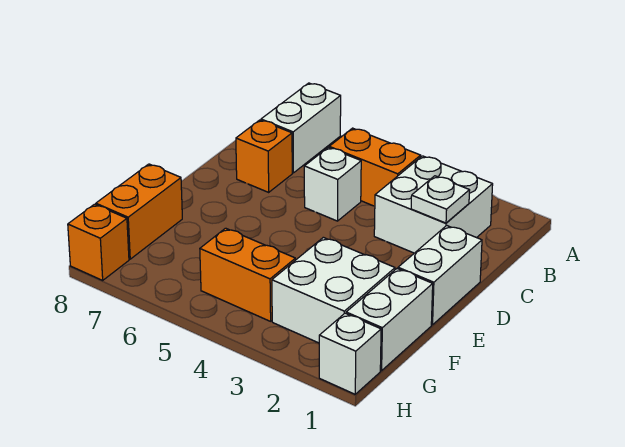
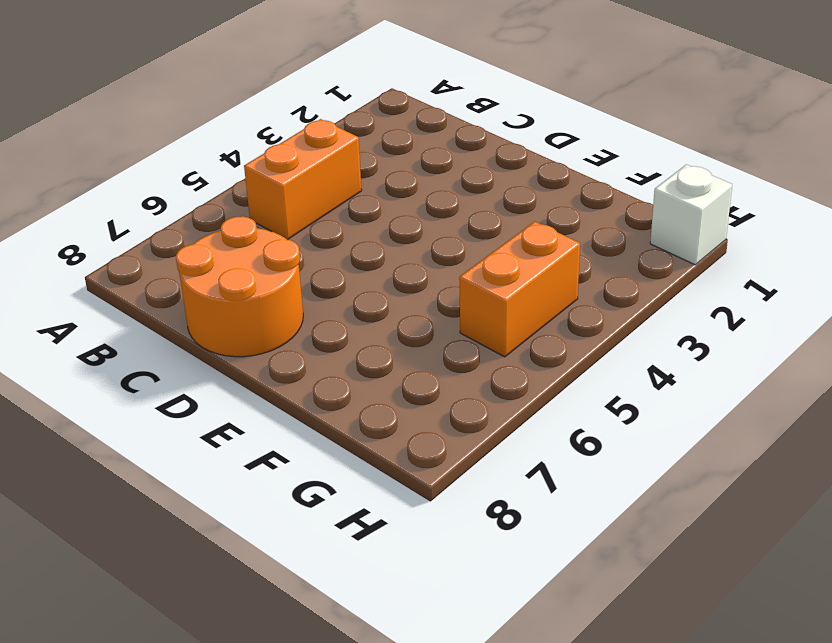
orange 2x2 round brick [176,216,303,357] -> orange 1x1 brick [236,120,292,192]
none -> white 1x2 brick [261,83,341,173]
none -> white 2x2 brick [374,156,493,253]
none -> white 1x1 brick [304,147,361,221]

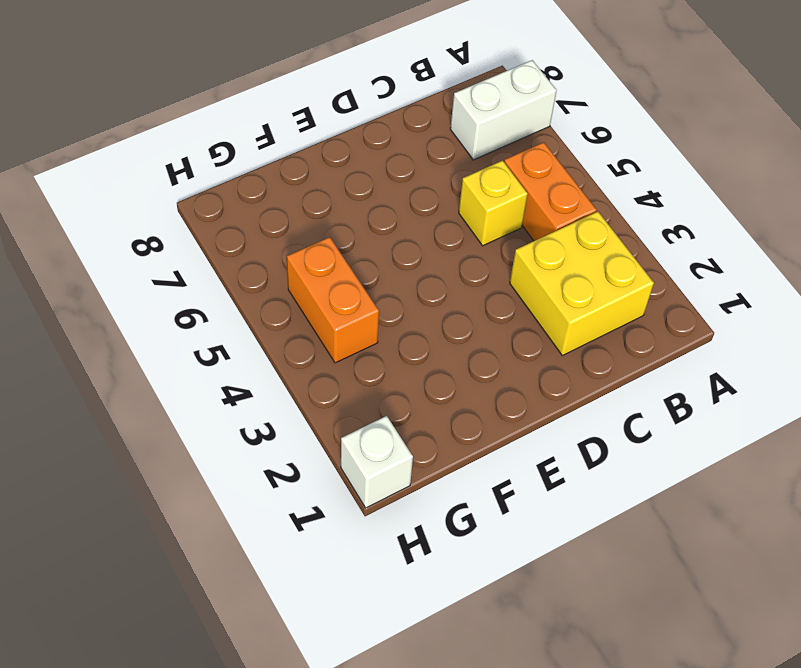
yellow 2x2 brick [510,212,654,355] -> white 2x2 brick [374,156,493,253]
yellow 1x1 brick [459,161,528,246] -> white 1x1 brick [304,147,361,221]
none -> orange 1x1 brick [236,120,292,192]
none -> white 1x2 brick [398,226,482,325]
none -> white 1x2 brick [346,269,433,371]

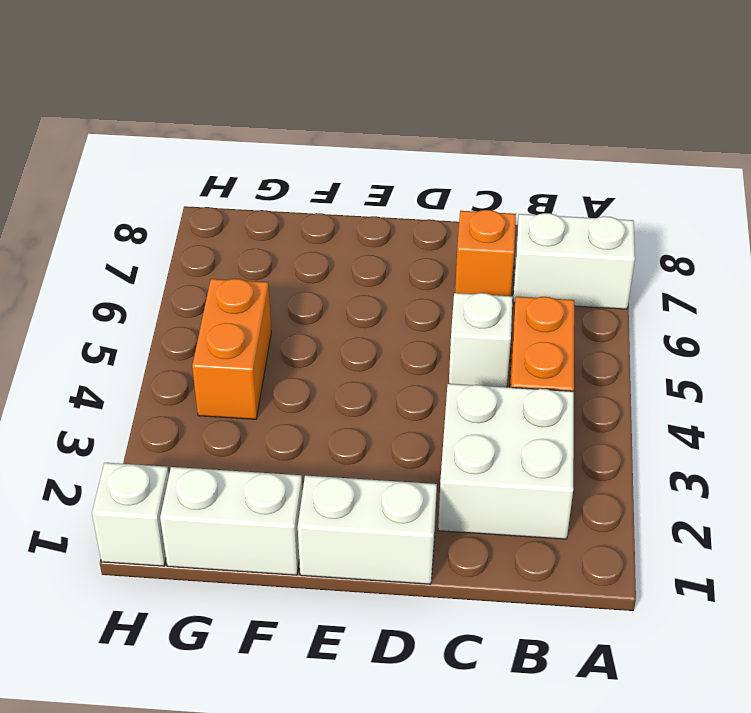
none -> white 2x2 brick [272,237,395,343]
none -> orange 1x2 brick [96,164,182,259]
none -> orange 1x1 brick [68,204,129,280]

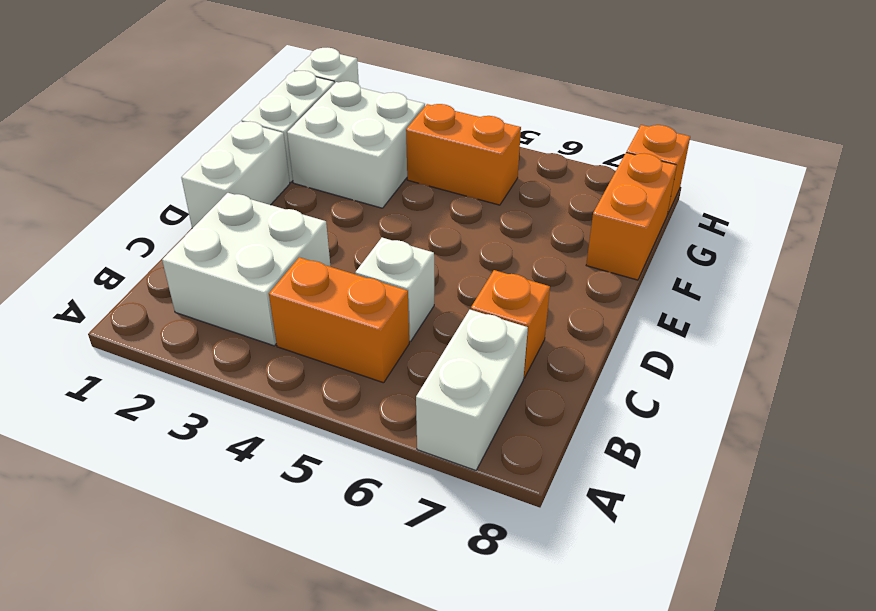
none -> white 1x1 plate [411,176,470,223]

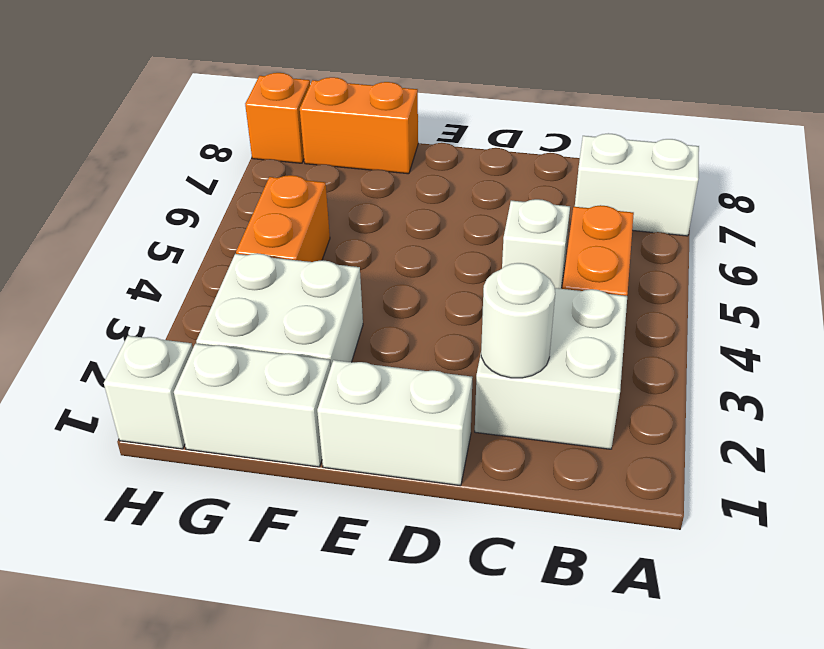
white 1x1 round brick [481,263,555,378] -> white 1x1 plate [411,176,470,223]
none -> orange 1x1 brick [236,120,292,192]

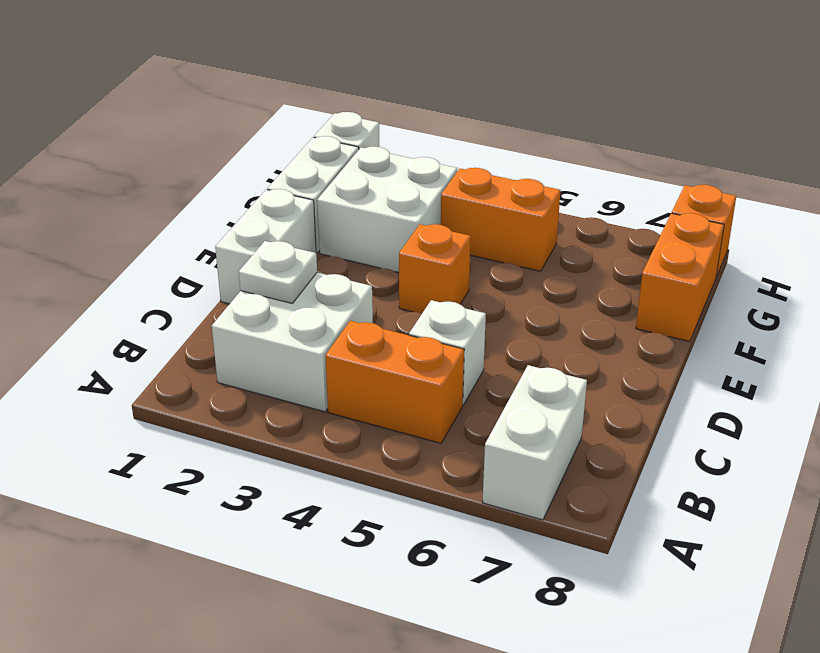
orange 1x1 brick [399,224,471,313] -> orange 1x1 brick moved to [236,120,292,192]

